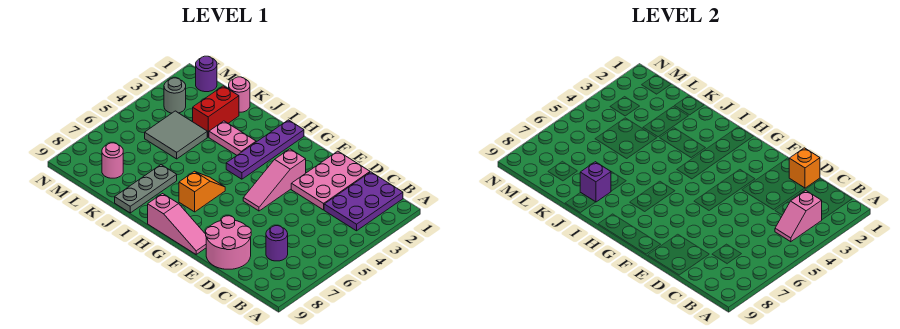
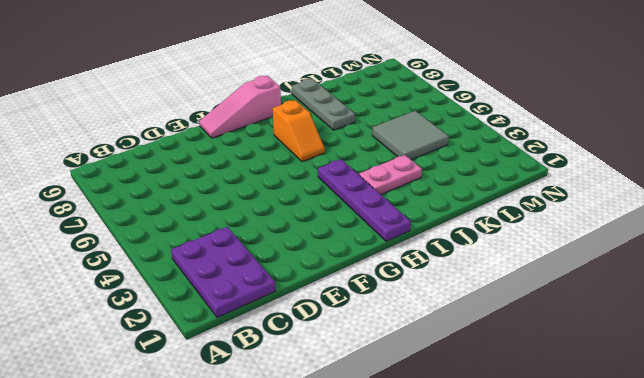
none -> purple 1x1 round brick [266,226,288,261]
none -> pink 2x3 plate [291,151,370,210]
none -> pink 2x2 round brick [206,216,251,269]

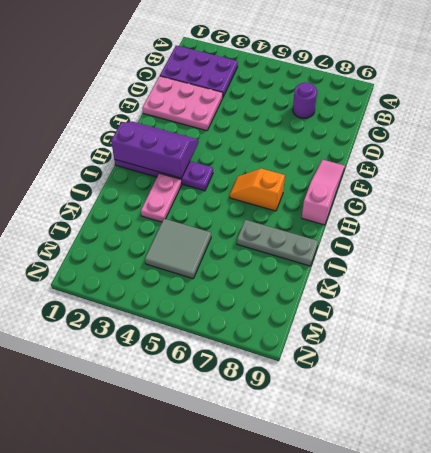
purple 2x3 slope [111,121,199,178] -> none
none -> pink 2x2 round brick [206,216,251,269]
none -> pink 1x3 slope [243,149,306,211]
none -> pink 1x1 round brick [229,77,250,112]

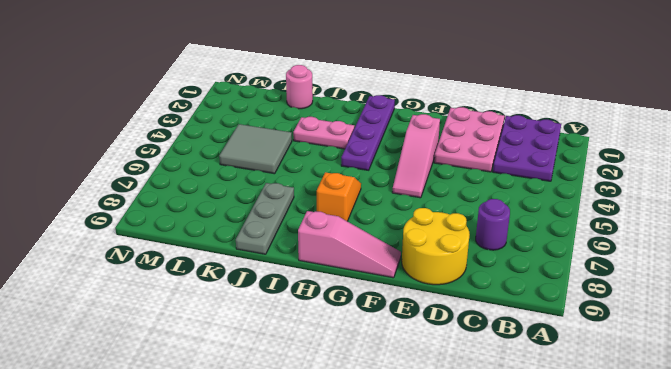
yellow 2x2 round brick [402,208,470,285] -> pink 2x2 round brick [206,216,251,269]
none -> red 1x2 brick [193,86,239,137]
none -> pink 1x1 round brick [102,143,123,178]
none -> purple 1x1 round brick [196,56,217,92]

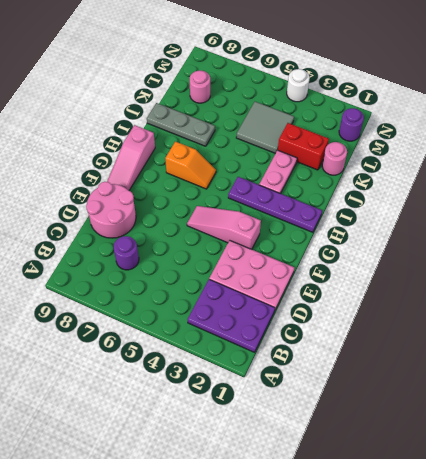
white 1x1 round brick [287,69,310,102] -> none
none -> grey 1x1 round brick [164,78,186,113]
none -> pink 1x2 slope [775,191,822,242]
none -> orange 1x1 brick [789,148,820,188]

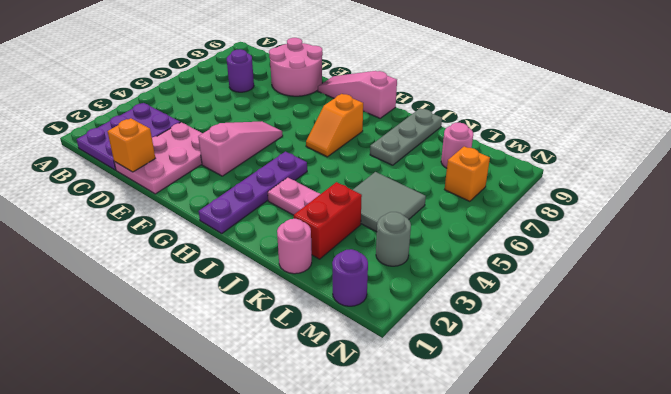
orange 1x1 brick [445,146,490,201] -> none
none -> pink 1x2 slope [775,191,822,242]
none -> purple 1x1 brick [580,162,611,202]

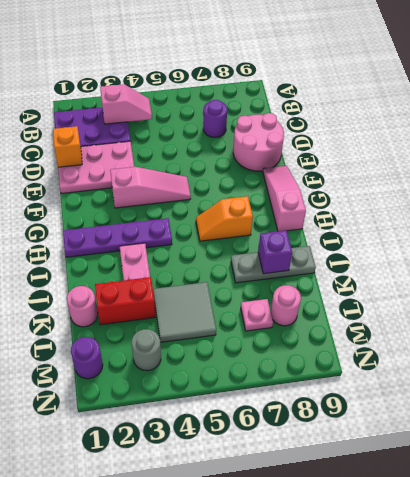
pink 1x1 plate [241,299,273,331] -> none

